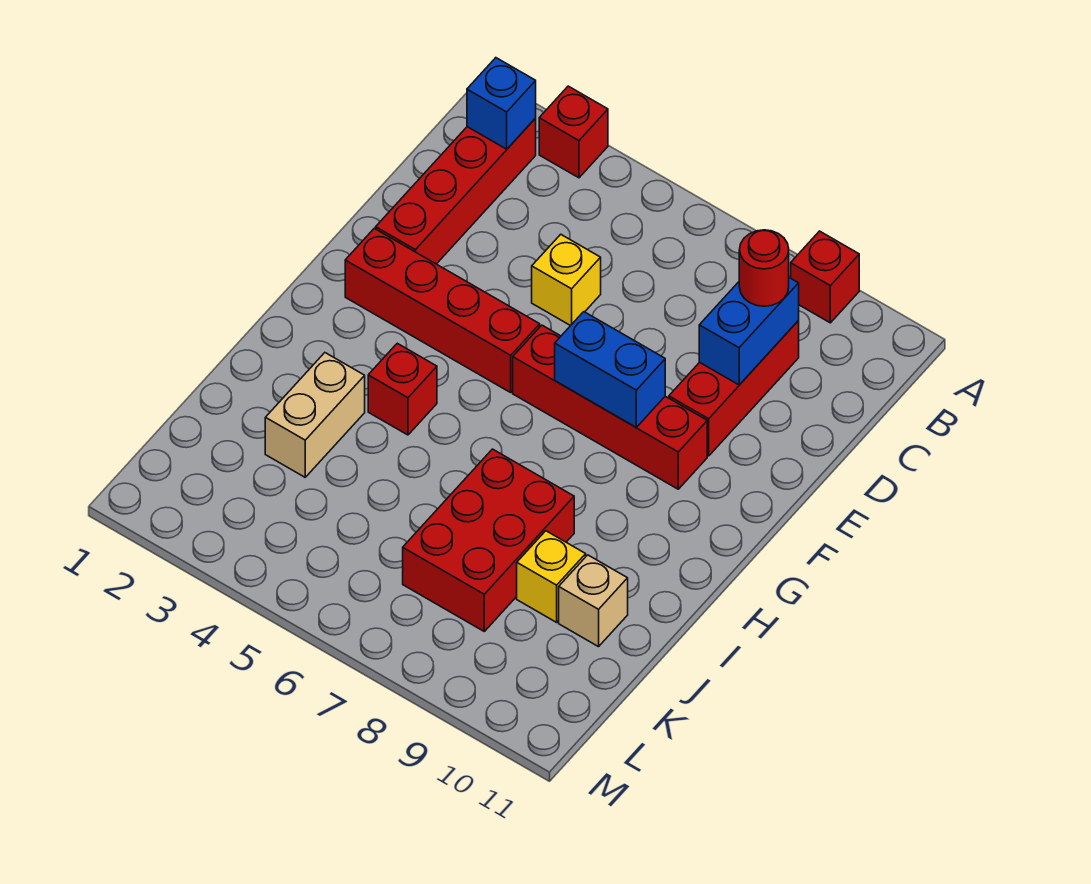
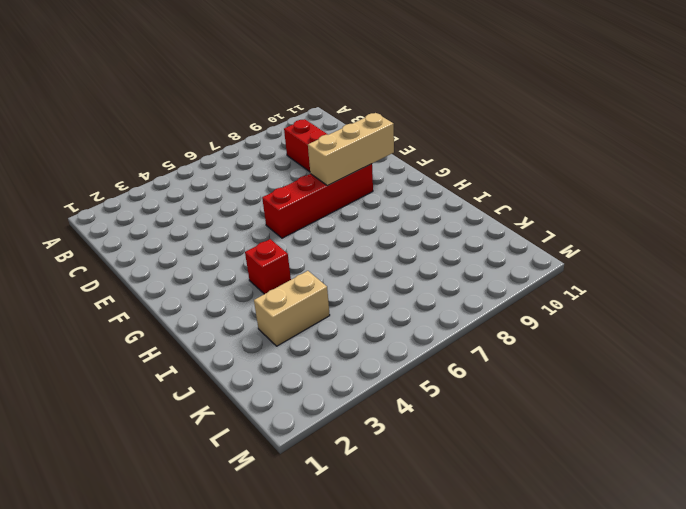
tan 1x3 brick [308,113,394,186] -> blue 1x2 brick [555,312,665,427]
tan 1x2 brick [254,271,330,346] -> tan 1x2 brick turned to [265,353,365,477]
none -> red 1x1 brick [539,86,608,178]
none -> red 1x1 brick [791,231,859,323]
none -> red 1x4 brick [376,118,536,264]

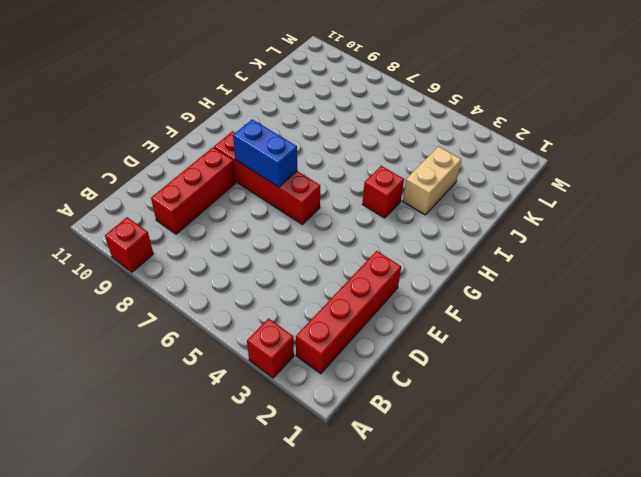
none -> yellow 1x1 brick [532,234,601,326]
none -> red 1x4 brick [345,228,540,392]
none -> red 2x3 brick [403,449,574,631]

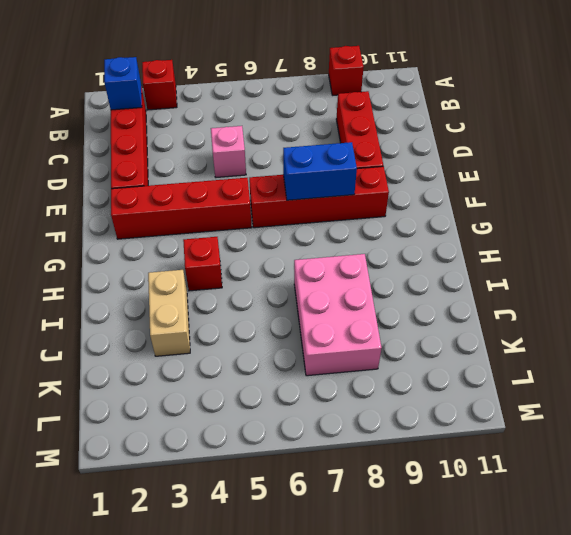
pink 1x1 brick [211,126,246,177] -> yellow 1x1 brick [532,234,601,326]
pink 2x3 brick [294,254,382,376] -> red 2x3 brick [403,449,574,631]
none -> yellow 1x1 brick [517,531,586,622]
none -> tan 1x1 brick [559,555,628,647]
none -> blue 1x2 brick [699,278,799,385]

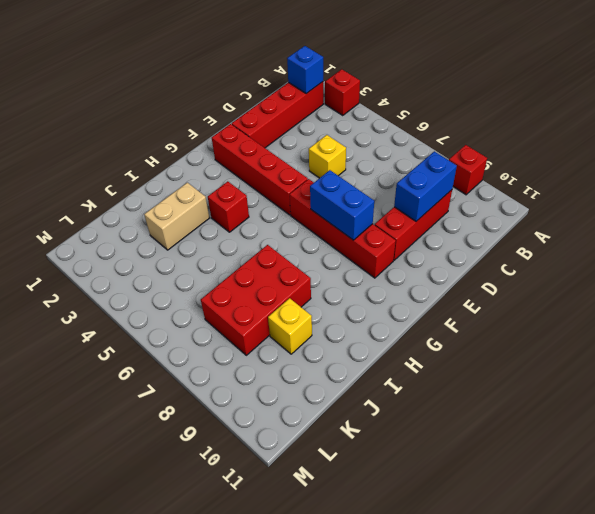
none -> tan 1x1 brick [559,555,628,647]
none -> red 1x1 round brick [739,230,789,306]

